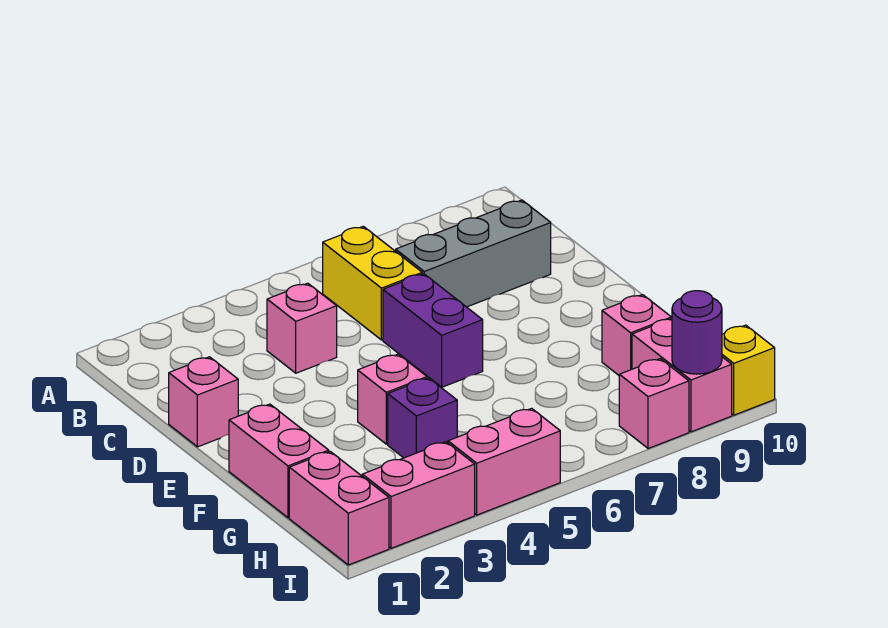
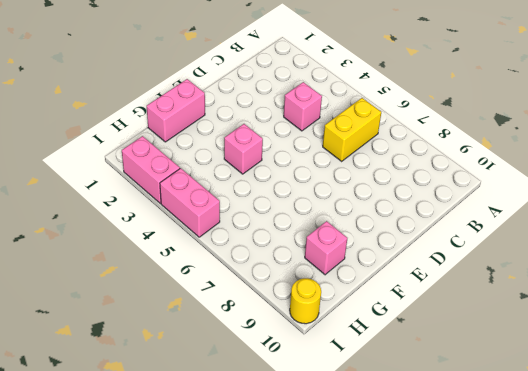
yellow 1x1 round brick [290,278,321,324] -> yellow 1x1 brick [722,325,775,415]
none -> grey 1x3 brick [396,200,551,307]
none -> pink 1x1 brick [169,357,238,447]
none -> purple 1x2 brick [383,274,483,387]

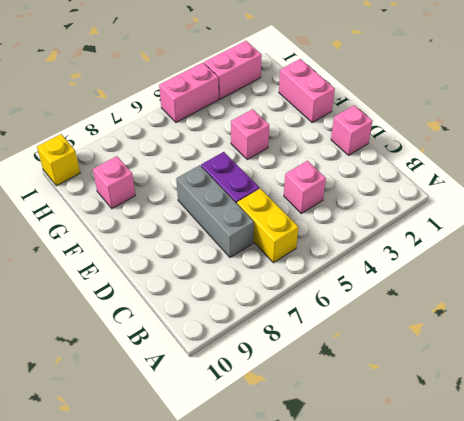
grey 1x3 brick [176,165,254,257] -> grey 1x3 brick turned to [396,200,551,307]
none -> purple 1x1 brick [388,378,457,458]
none -> pink 1x2 brick [289,452,389,565]
none -> pink 1x2 brick [632,319,732,432]

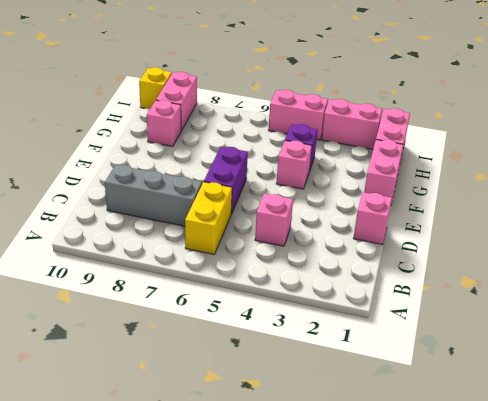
none -> pink 1x1 brick [619,359,689,449]
none -> purple 1x1 round brick [672,291,722,374]

